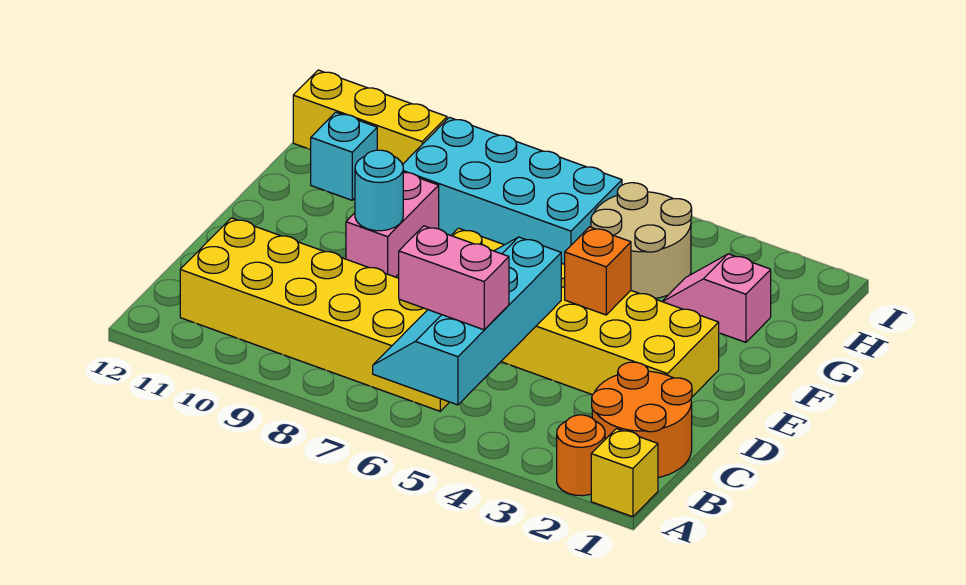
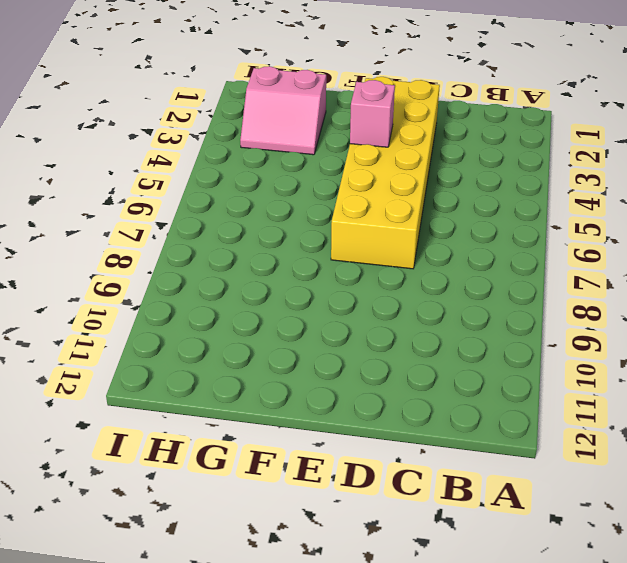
pink 1x1 brick [350,80,395,147] -> orange 1x1 brick [565,227,631,315]
pink 2x2 slope [240,66,326,155] -> pink 1x2 slope [662,254,771,342]
none -> yellow 1x1 brick [591,429,658,517]
none -> orange 1x1 round brick [557,415,605,496]
none -> orange 2x2 round brick [592,362,692,477]

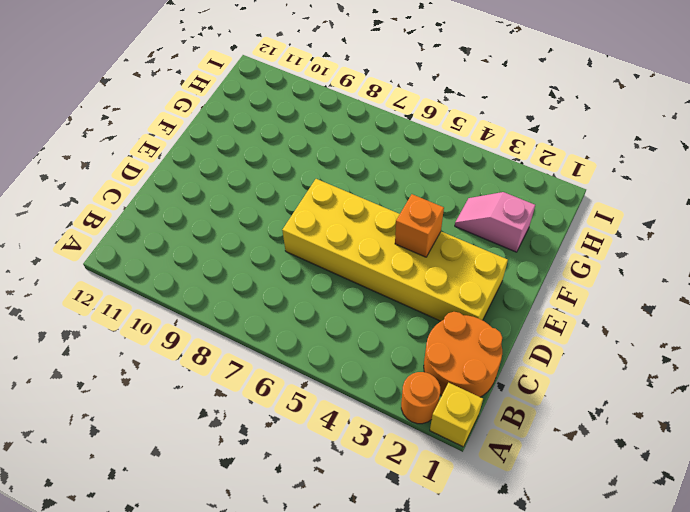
none -> yellow 2x6 brick [180,218,449,411]
none -> pink 1x2 brick [346,173,439,277]
none -> tan 2x2 round brick [591,183,692,299]

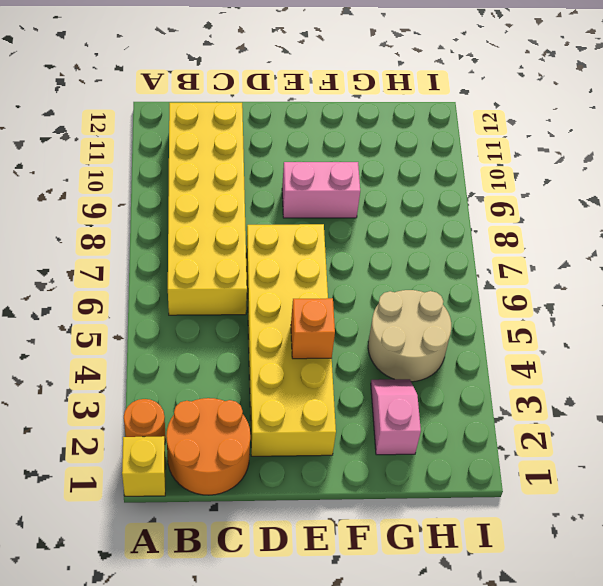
none -> cyan 2x4 brick [403,117,622,265]
none -> cyan 1x1 brick [311,112,377,200]
none -> yellow 1x3 brick [293,70,447,164]

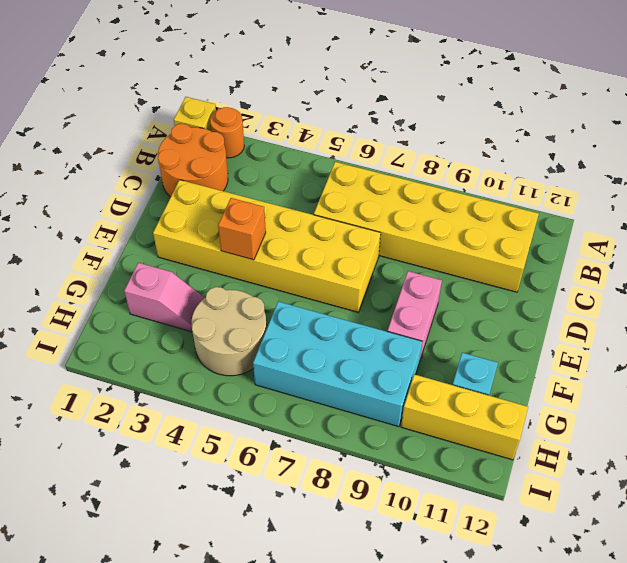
none -> cyan 2x4 slope [373,237,561,405]
none -> cyan 1x1 round brick [355,150,403,231]
none -> pink 1x2 brick [399,226,509,330]

